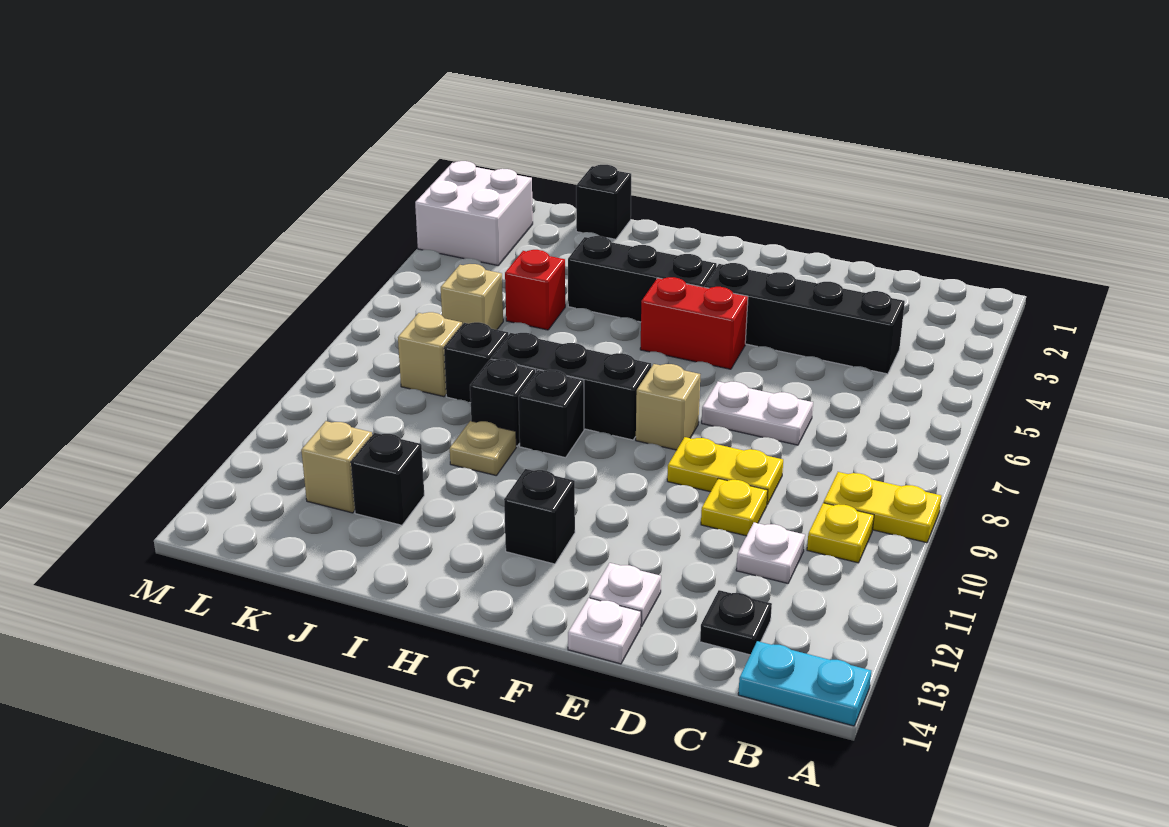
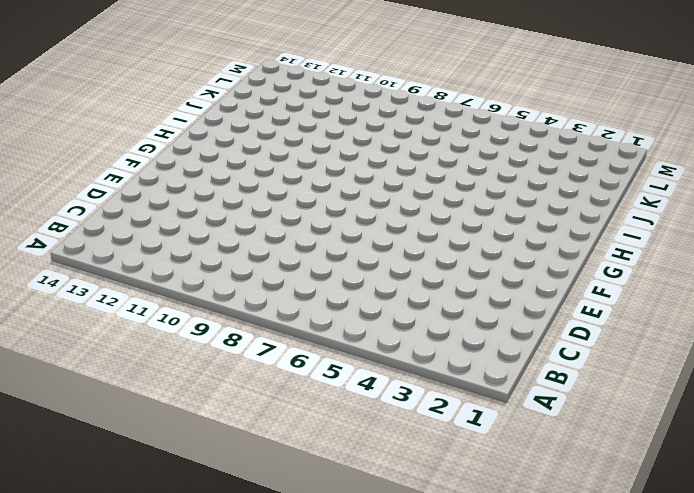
none -> yellow 1x2 plate [824,472,941,543]
none -> cyan 1x2 plate [738,641,871,726]
none -> yellow 1x1 plate [807,503,874,563]

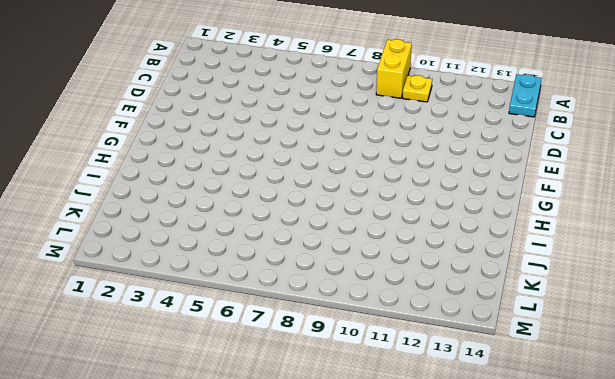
yellow 1x2 brick [376,39,412,98] -> yellow 1x2 plate [824,472,941,543]
none -> black 1x4 brick [704,263,905,374]
none -> white 1x1 plate [736,522,805,583]
none -> black 1x1 plate [700,590,772,655]

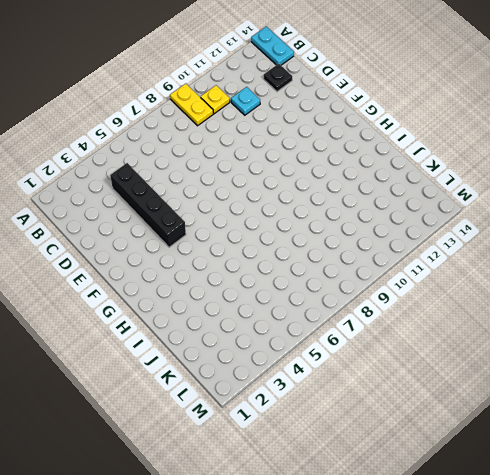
cyan 1x1 plate [231,87,260,115] -> white 1x1 plate [736,522,805,583]
none -> white 1x2 plate [702,381,813,445]
none -> yellow 1x2 plate [667,437,783,504]
none -> yellow 1x1 plate [701,478,768,536]

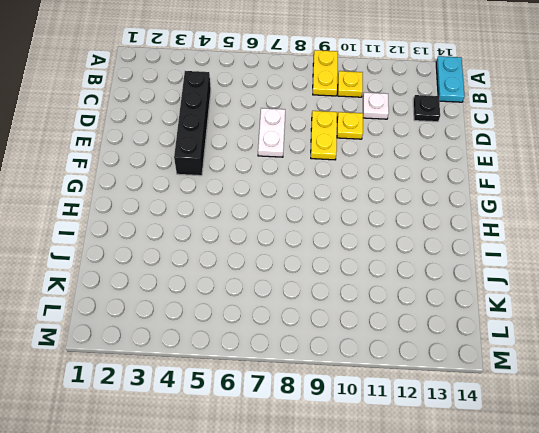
none -> white 1x1 plate [590,563,661,627]
none -> white 1x1 plate [568,598,641,664]
none -> red 1x2 brick [640,277,748,369]

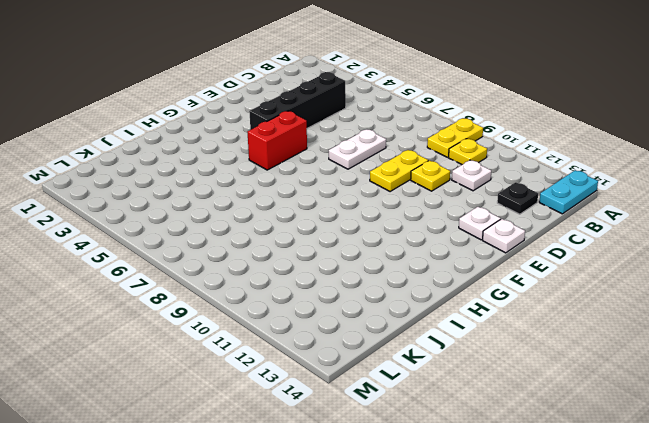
none -> tan 1x1 brick [636,364,700,450]
none -> black 1x3 brick [568,236,717,322]
none -> black 1x3 brick [491,333,651,440]

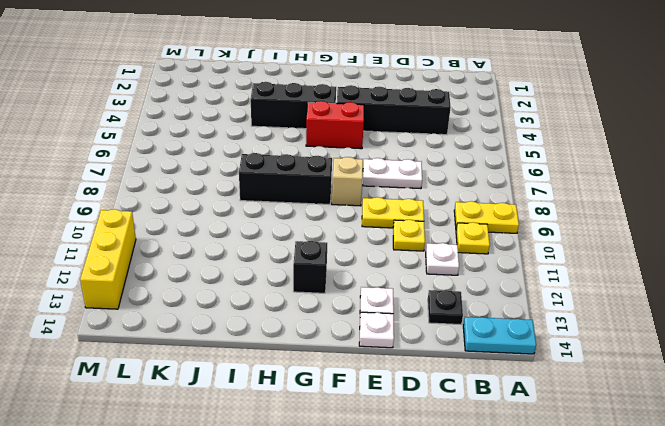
yellow 1x3 brick [80,209,136,309] -> none
none -> black 1x1 brick [518,370,584,458]
none -> black 1x1 brick [470,359,536,446]
none -> tan 1x1 plate [450,421,516,476]

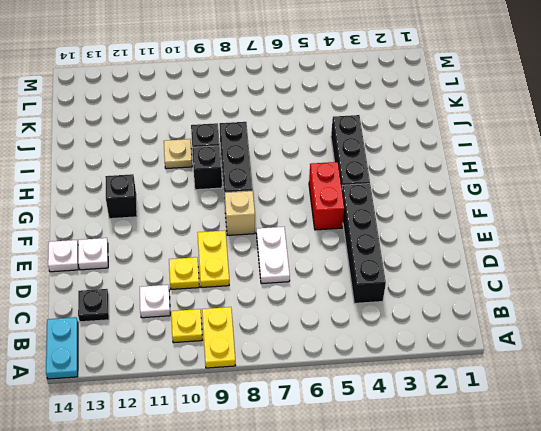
none -> black 1x1 brick [576,165,631,239]
none -> red 1x1 brick [505,250,565,330]
none -> black 1x1 brick [444,322,508,403]

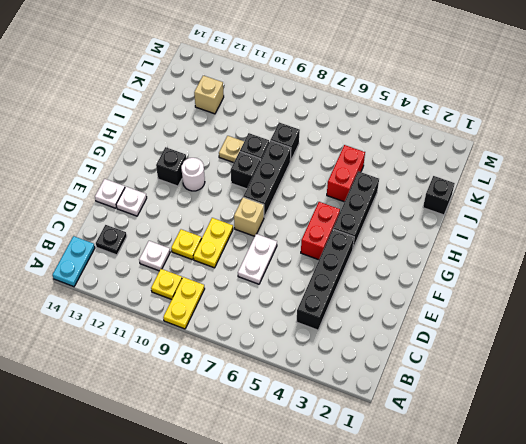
white 1x1 round brick [181,158,205,191] -> none
red 1x2 brick [327,145,365,202] -> red 1x1 brick [505,250,565,330]
none -> black 1x1 brick [351,433,424,525]
none -> tan 1x1 brick [441,264,503,330]
none -> tan 1x1 brick [398,312,462,397]

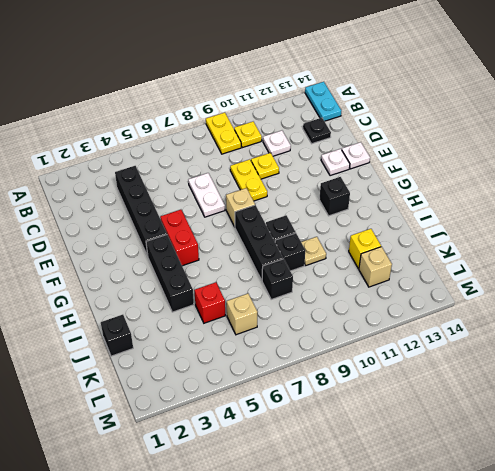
yellow 1x1 brick [349,229,381,269] -> black 1x1 brick [351,433,424,525]
none -> tan 1x1 brick [398,312,462,397]
none -> white 2x2 brick [415,161,533,265]

